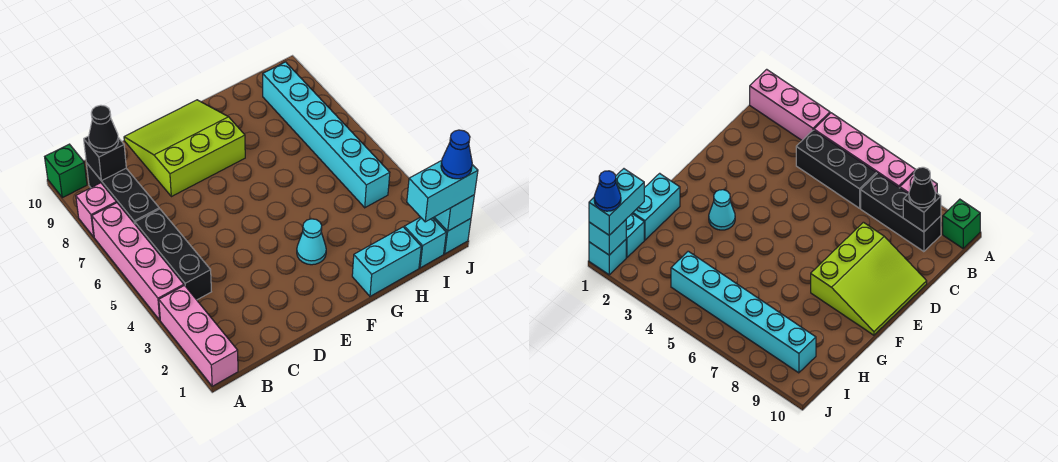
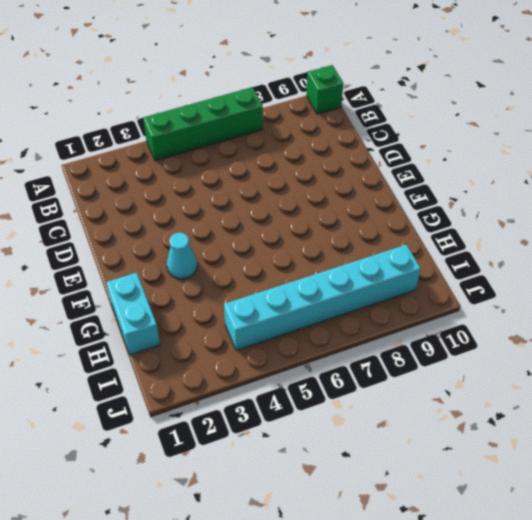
green 1x4 brick [143,87,263,161] -> pink 1x4 brick [92,203,184,320]
none -> pink 1x3 brick [159,285,238,386]
none -> pink 1x1 brick [76,183,116,237]
none -> black 1x3 brick [135,209,211,300]

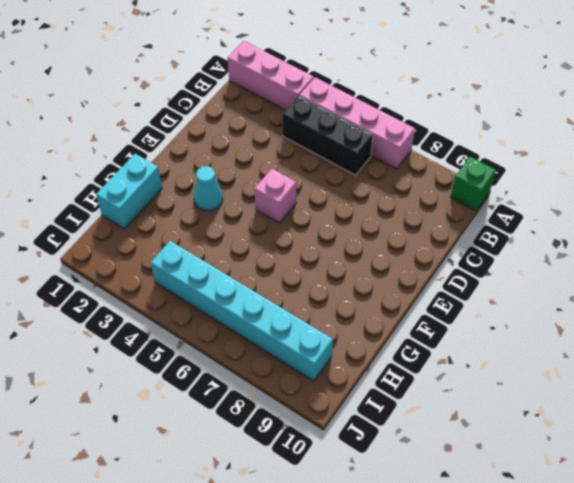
pink 1x1 brick [255,169,296,223] -> pink 1x1 brick moved to [76,183,116,237]
none -> black 1x3 brick [86,163,159,224]
none -> lime 3x3 slope [124,100,245,197]
none -> cyan 1x1 brick [404,217,446,268]

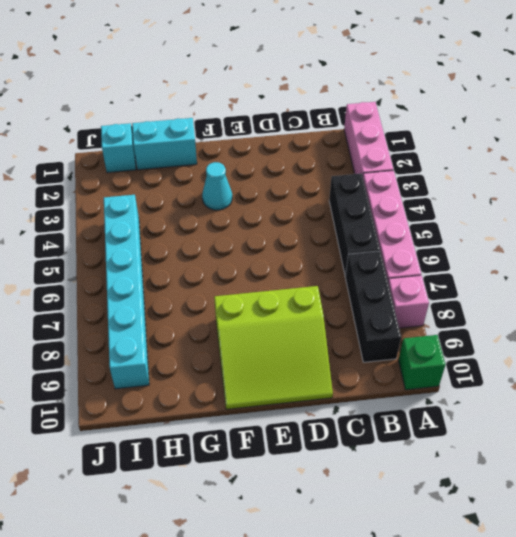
none -> cyan 1x1 brick [433,217,471,254]
none -> black 1x1 brick [84,136,126,181]
none -> cyan 1x1 brick [435,195,474,231]

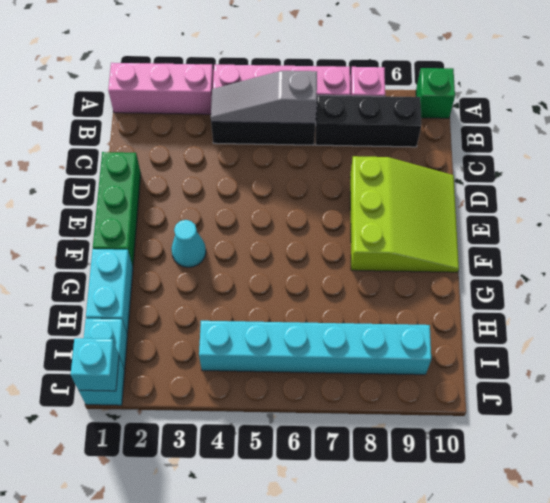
grey 1x3 slope [211,71,317,123] -> none
green 1x3 brick [93,152,141,266] -> none
none -> black 1x1 brick [84,136,126,181]
none -> black 1x1 cone [89,105,119,153]
none -> cyan 1x2 brick [407,161,478,222]

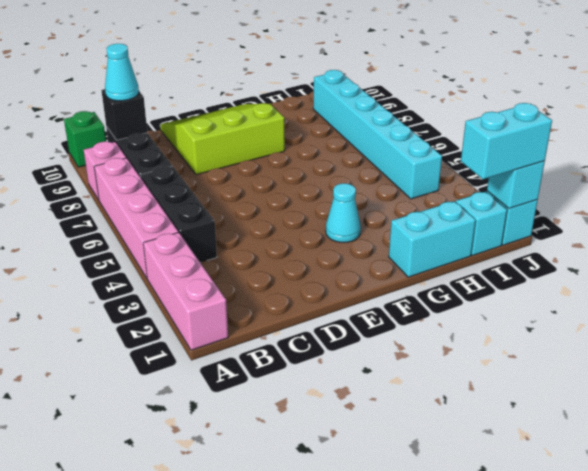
cyan 1x1 cone [105,44,139,101] -> black 1x1 cone [89,105,119,153]
none -> blue 1x1 cone [441,130,472,179]

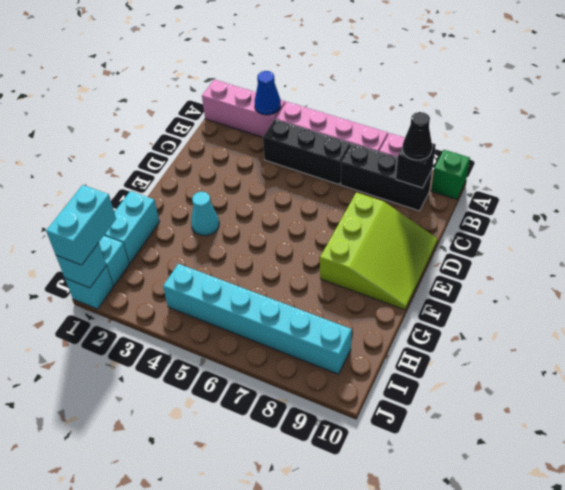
blue 1x1 cone [255,71,281,115] -> blue 1x1 cone moved to [441,130,472,179]

